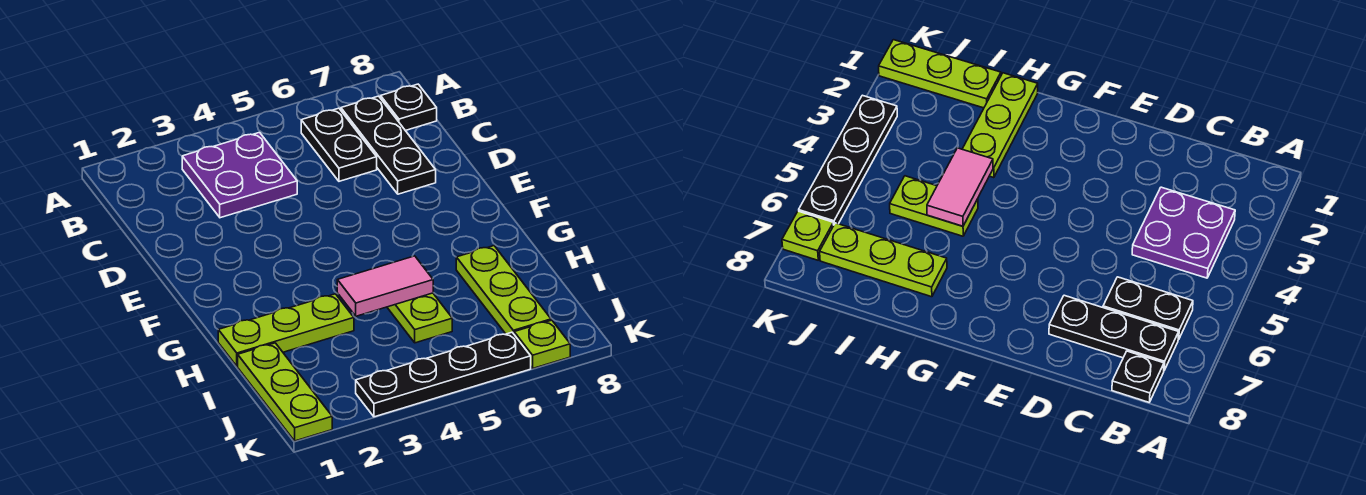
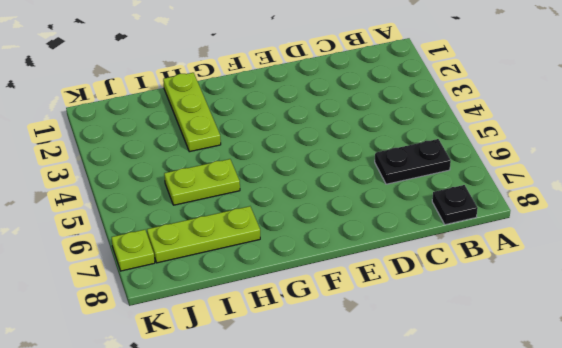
none -> purple 2x2 plate [182,133,297,218]
none -> black 1x3 plate [341,96,436,194]

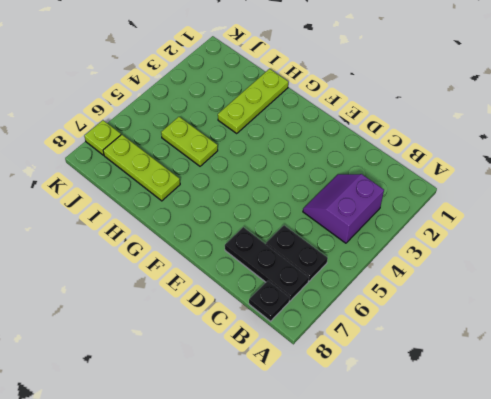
purple 2x2 slope [303,174,384,243] -> purple 2x2 plate [182,133,297,218]
none -> lime 1x3 plate [238,343,332,441]
none -> black 1x4 plate [356,332,531,417]

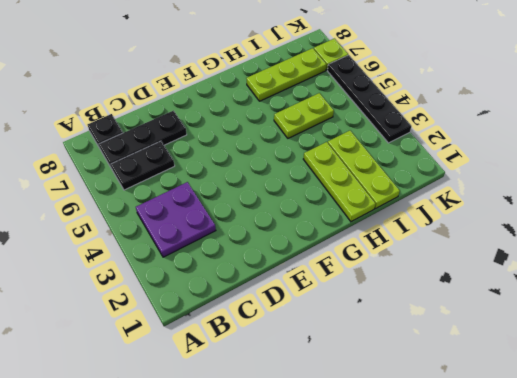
lime 1x3 plate [328,131,400,209] -> lime 1x3 plate turned to [238,343,332,441]
none -> pink 1x2 tile [337,256,433,316]

